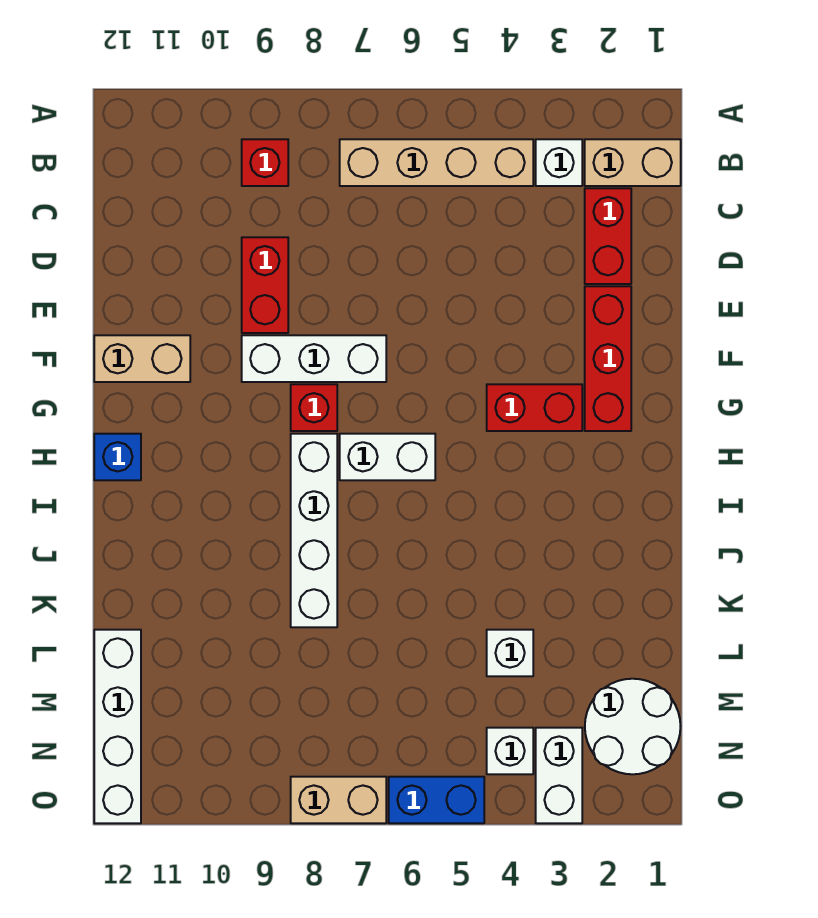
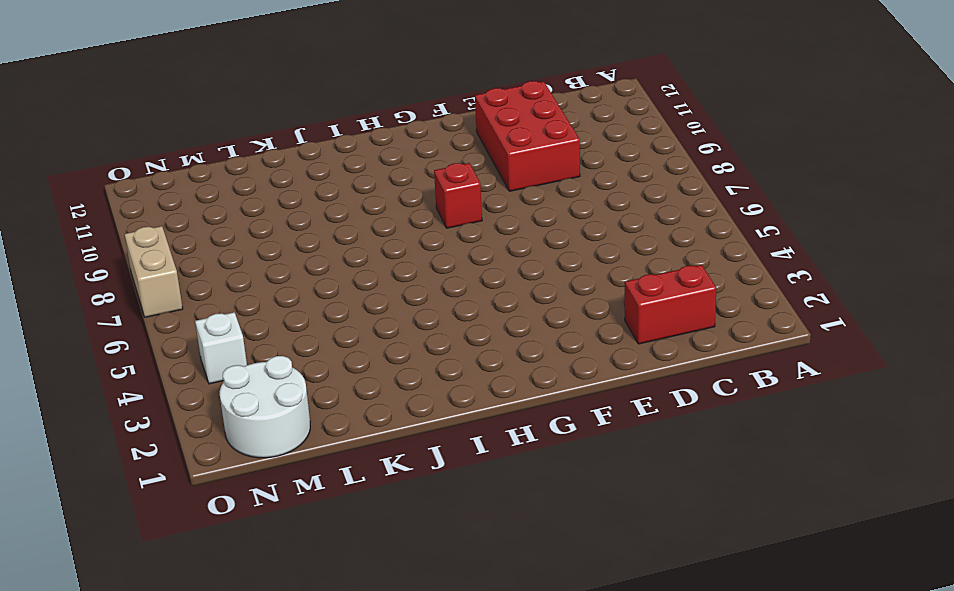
red 2x3 brick [475,81,580,191] -> red 1x2 brick [242,237,288,333]
none -> tan 1x2 brick [585,139,681,186]
none -> white 1x1 brick [536,139,582,186]
none -> tan 1x4 brick [340,139,533,186]

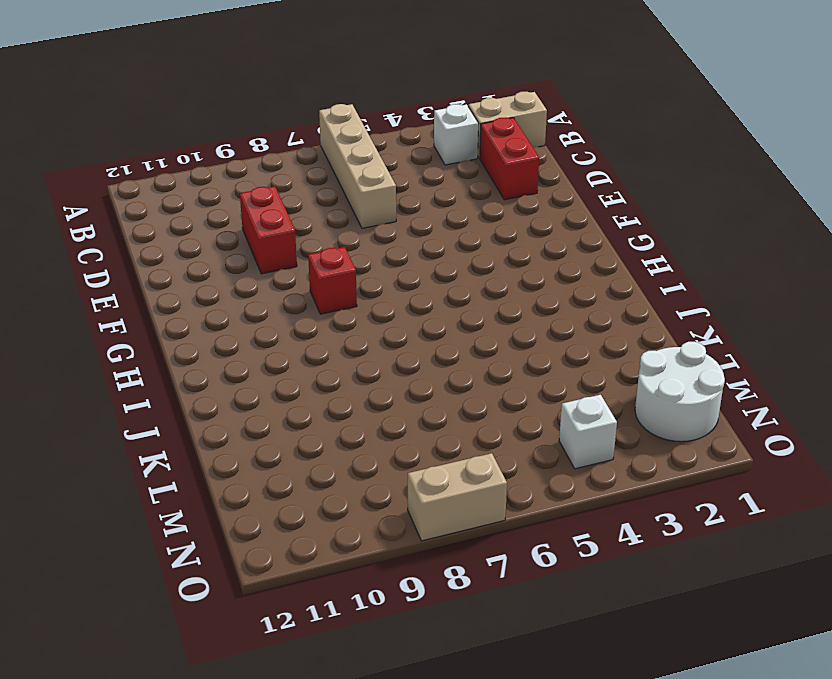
tan 1x4 brick [319,104,396,228] -> tan 1x4 brick turned to [340,139,533,186]
none -> red 1x1 brick [242,139,288,186]
none -> red 1x3 brick [585,286,631,431]
none -> white 1x3 brick [242,335,386,382]

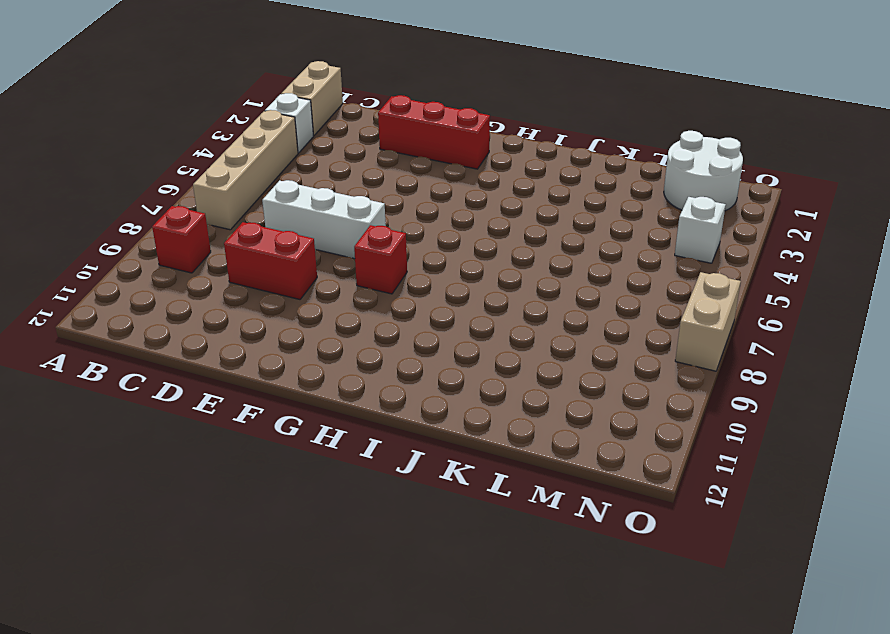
white 1x3 brick [262,180,386,259] -> white 1x3 brick turned to [242,335,386,382]
none -> red 1x2 brick [585,188,631,284]
none -> tan 1x2 brick [94,335,190,382]
none -> red 1x2 brick [487,384,582,431]

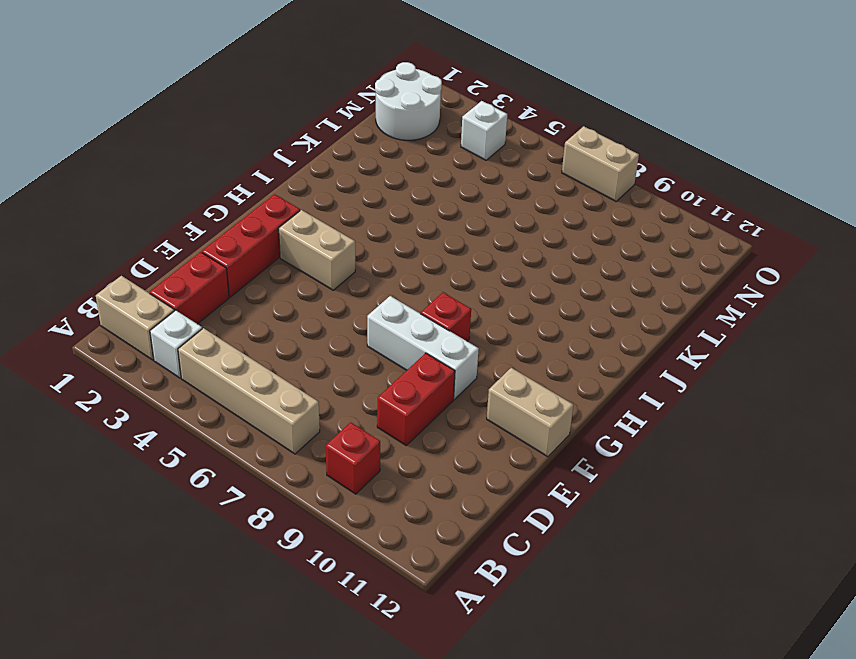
tan 1x2 brick [279,210,355,290] -> red 1x2 brick [487,384,582,431]
none -> white 1x2 brick [340,434,435,480]
none -> white 1x4 brick [291,434,337,627]
none -> blue 1x1 brick [94,434,141,480]

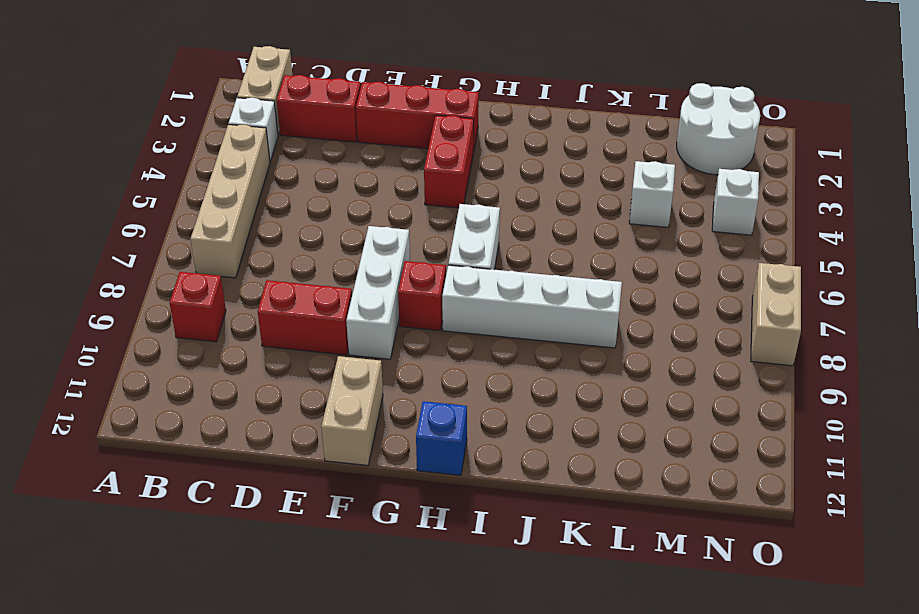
none -> white 1x4 brick [94,630,141,823]
none -> white 1x2 brick [536,728,582,823]
none -> blue 1x2 brick [389,777,484,823]

